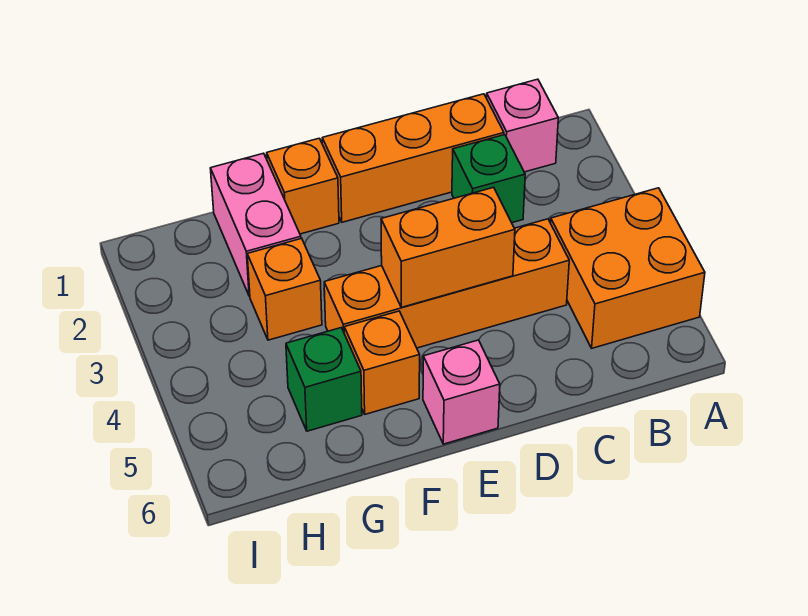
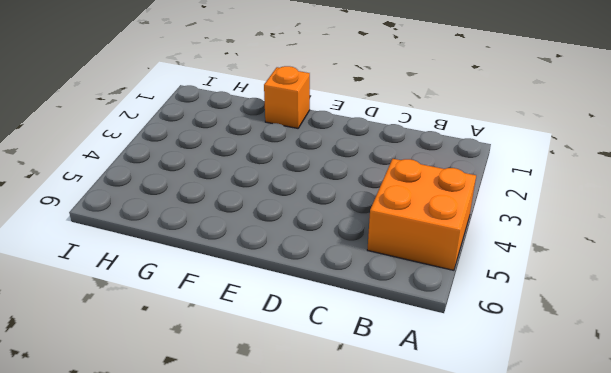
none -> pink 1x1 brick [487,79,558,172]
none -> orange 1x3 brick [322,94,504,222]
none -> green 1x1 brick [452,135,525,223]

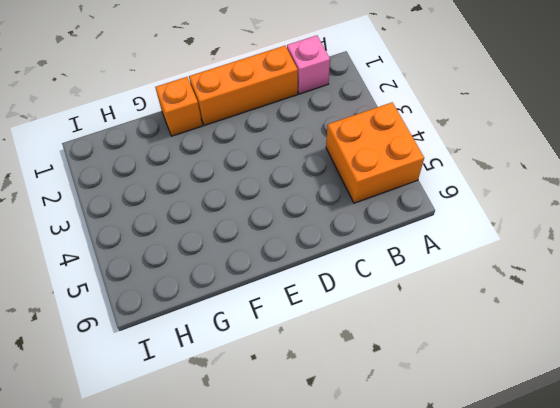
none -> green 1x1 brick [452,135,525,223]
none -> orange 1x4 brick [324,219,569,348]
none -> pink 1x1 brick [423,340,500,444]

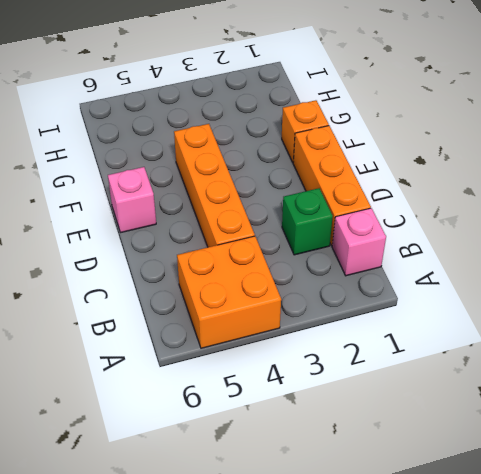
none -> orange 1x1 brick [344,311,420,414]
none -> pink 1x2 brick [210,153,301,296]
none -> orange 1x1 brick [247,238,322,340]

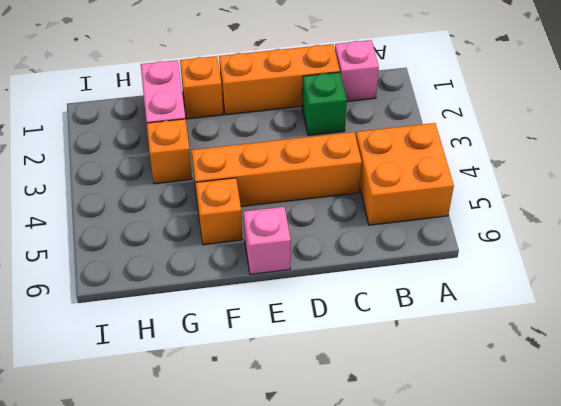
none -> green 1x1 brick [286,328,362,431]
none -> orange 1x2 brick [381,187,515,307]

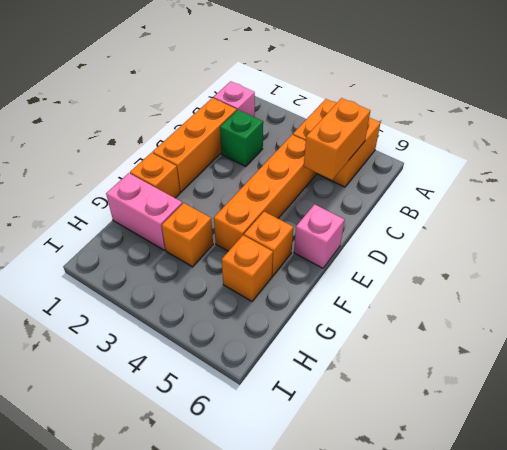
orange 1x2 brick [304,98,370,180] -> orange 1x2 brick moved to [381,187,515,307]
orange 1x1 brick [222,235,273,301] -> green 1x1 brick [286,328,362,431]

